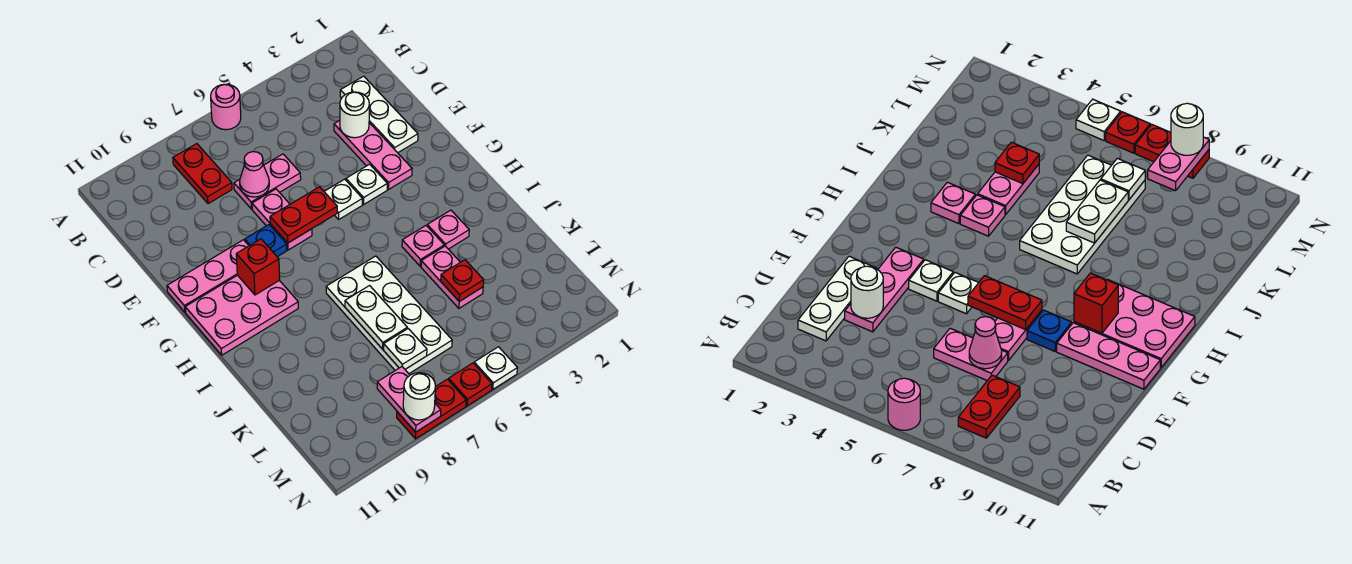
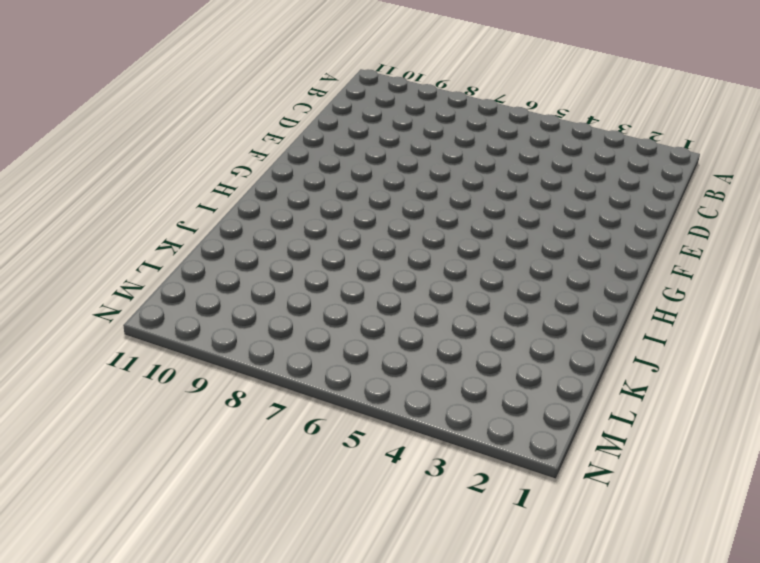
none -> pink 1x1 round brick [211,84,241,130]
none -> red 1x2 plate [173,144,232,204]
none -> white 1x3 plate [340,76,418,153]

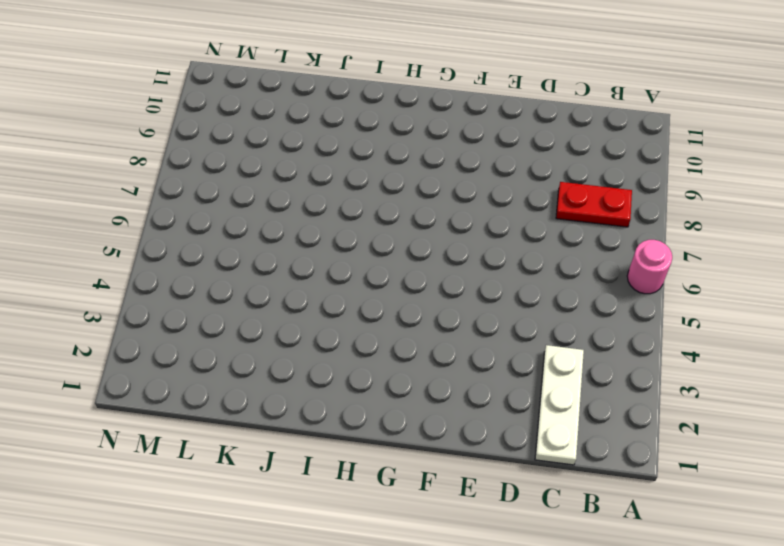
white 1x3 plate [535,345,584,465] -> white 1x3 plate turned to [340,76,418,153]
none -> pink 1x3 plate [334,120,412,190]
none -> pink 1x2 plate [234,154,301,209]
none -> pink 1x2 plate [252,189,312,250]

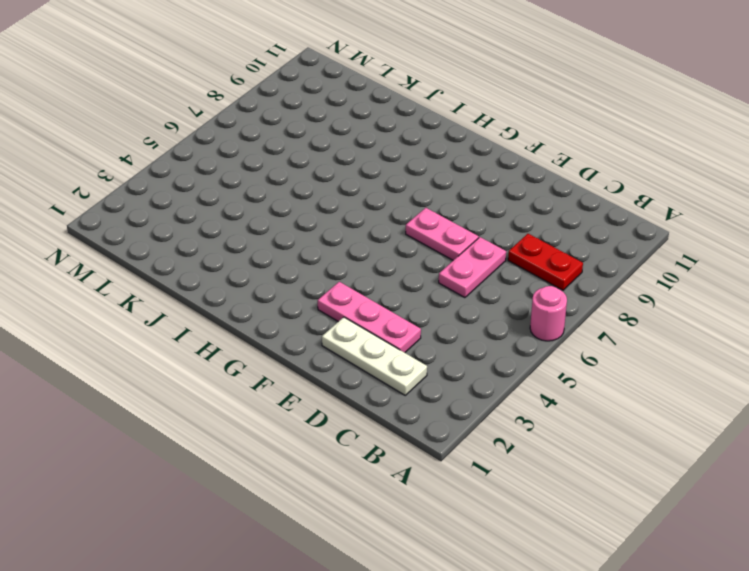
none -> white 1x1 plate [346,164,387,204]
none -> white 1x1 plate [324,179,362,219]
none -> blue 1x1 plate [245,225,287,257]

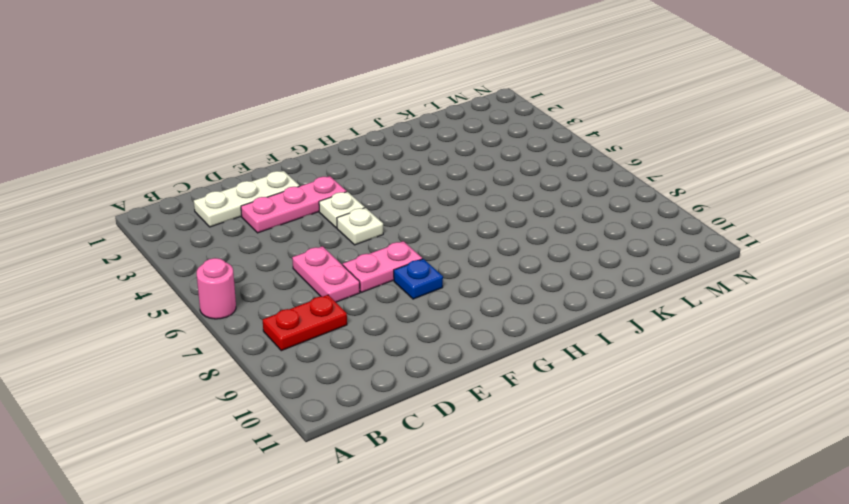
none -> pink 1x3 plate [167,240,249,312]
none -> pink 2x3 plate [185,275,298,355]
none -> pink 1x1 plate [427,210,469,249]

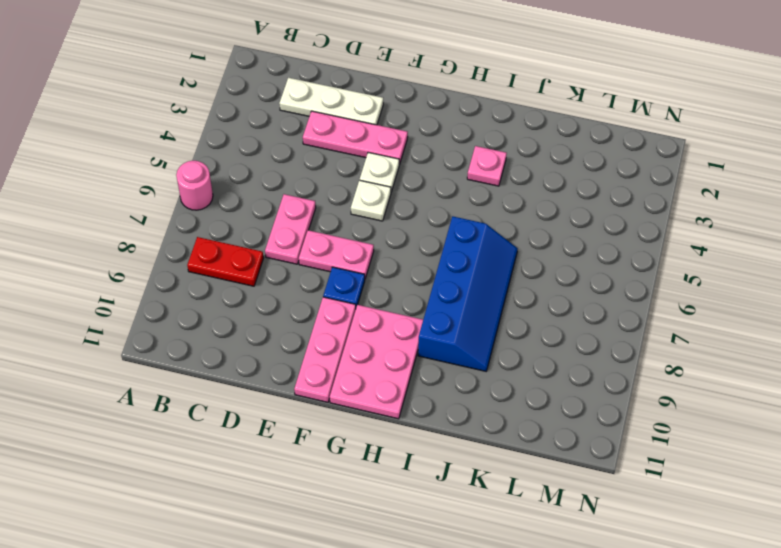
blue 2x4 slope [418,216,518,371] -> white 2x4 plate [326,256,452,374]
none -> pink 1x1 plate [402,226,444,266]
none -> pink 1x2 plate [421,246,483,308]
none -> white 1x1 plate [474,347,517,389]

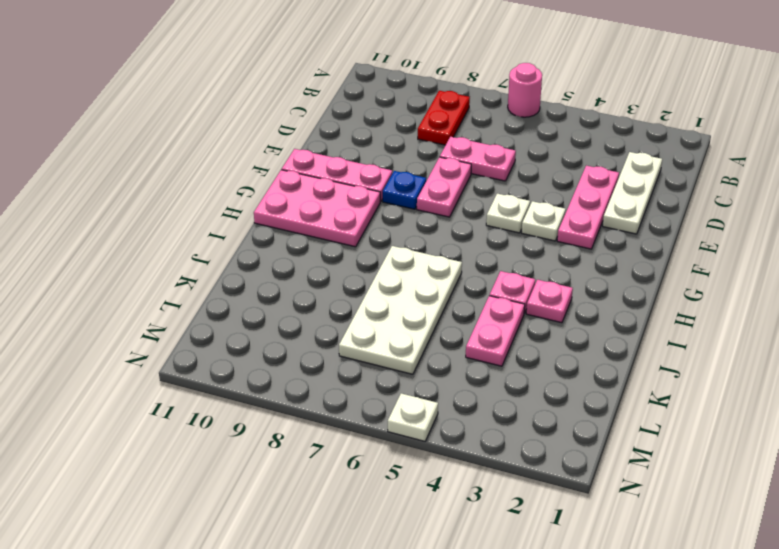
none -> red 1x1 plate [449,363,492,406]
none -> red 1x2 plate [397,379,466,439]
none -> white 1x1 round brick [340,92,369,138]

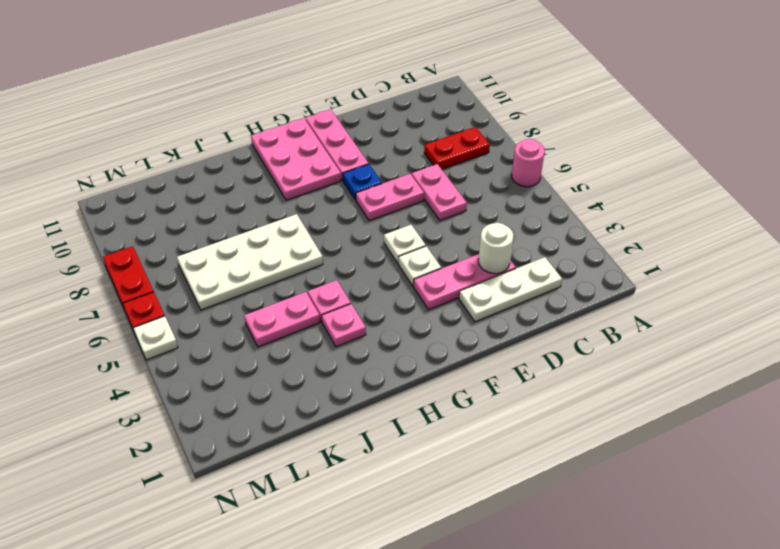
none -> pink 1x1 cone [240,152,269,197]
none -> red 1x2 plate [270,187,337,243]
none -> red 1x1 brick [236,239,280,295]

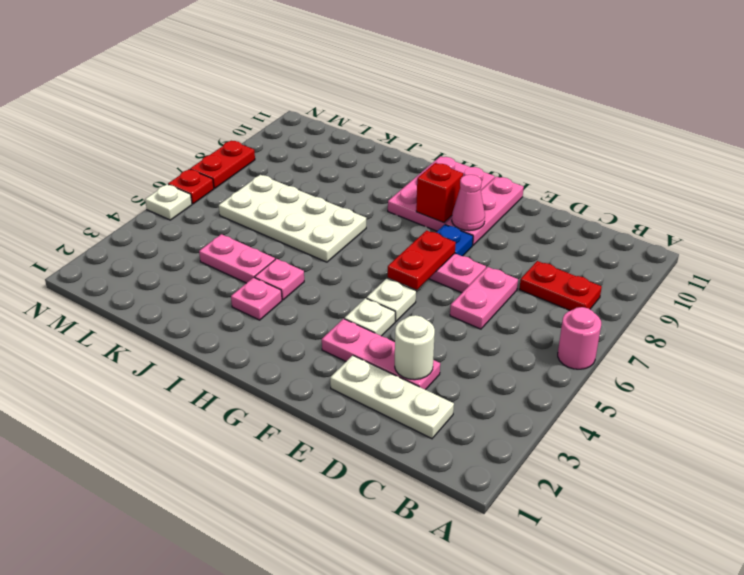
pink 1x1 cone [452,175,485,231] -> pink 1x1 cone moved to [240,152,269,197]
none -> white 1x2 plate [345,286,407,349]
none -> red 1x1 plate [441,260,484,301]
none -> white 1x1 plate [384,329,427,369]

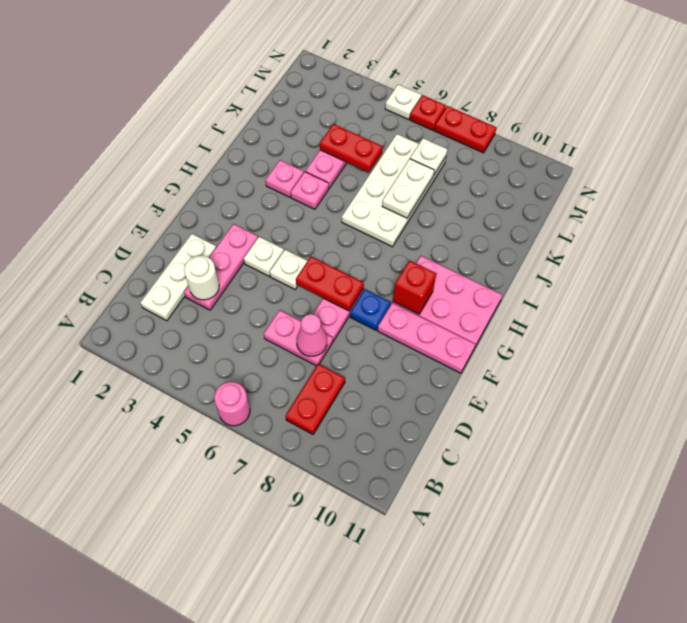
red 1x2 plate [320,124,383,172] -> red 1x1 plate [441,260,484,301]
none -> pink 1x2 plate [377,367,441,432]
none -> white 1x1 round brick [403,373,435,420]

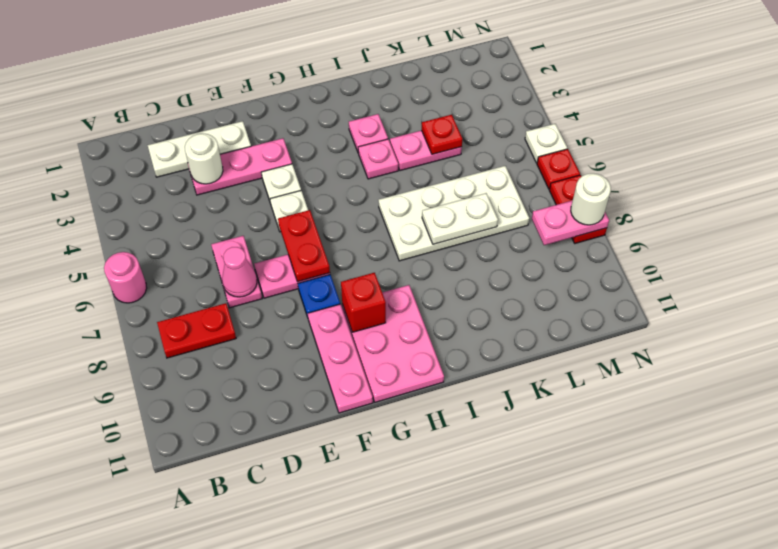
none -> white 1x1 plate [384,329,427,369]

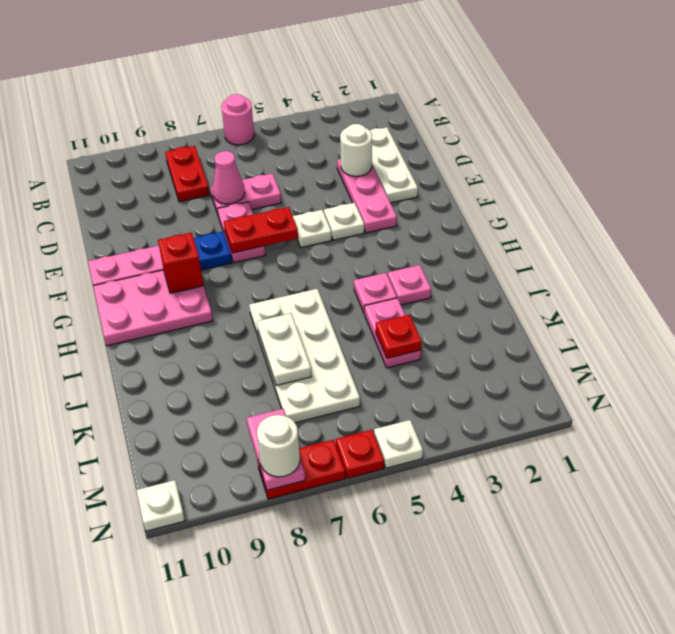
white 1x1 plate [136,480,185,531] -> white 1x1 plate moved to [384,329,427,369]

